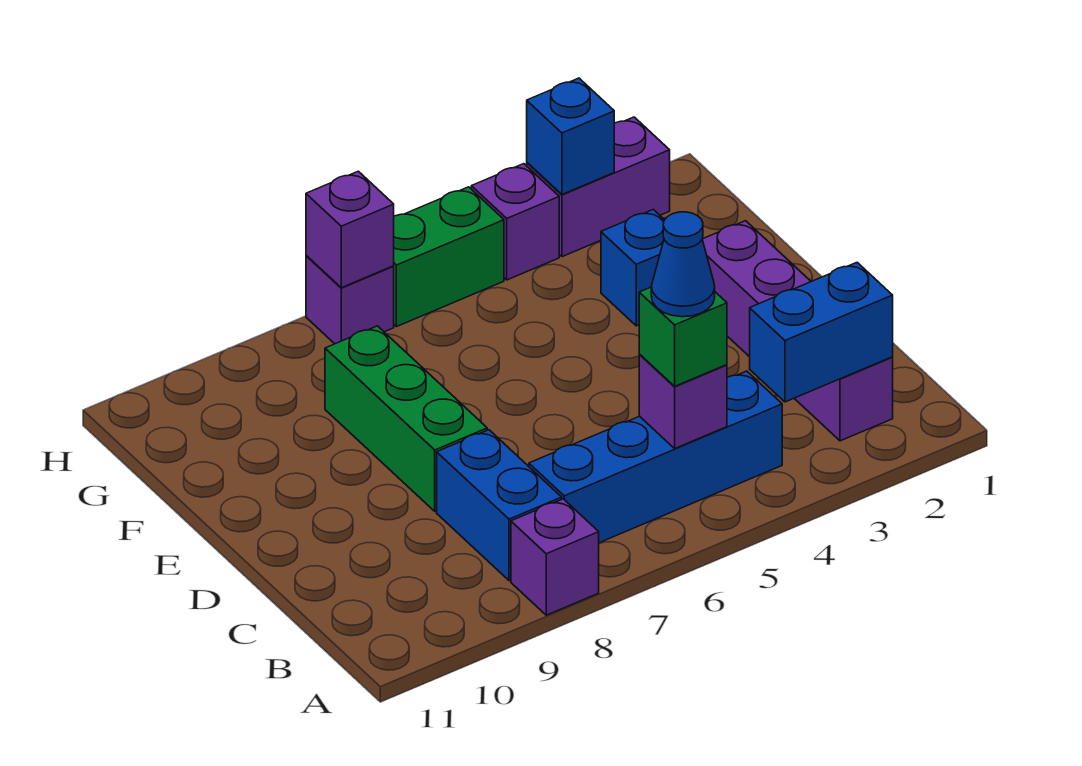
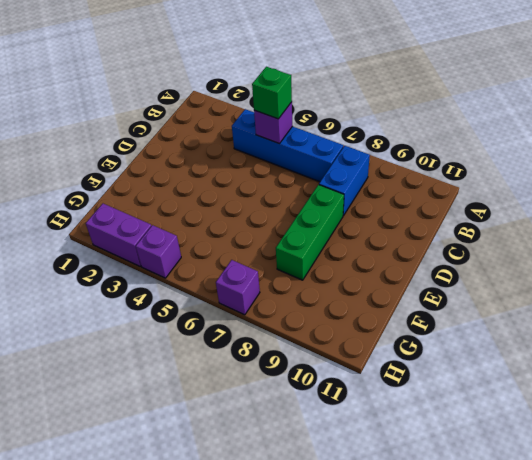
none -> purple 1x1 brick [511,499,599,615]
none -> purple 1x4 brick [702,221,893,441]
none -> blue 1x1 brick [601,209,664,326]

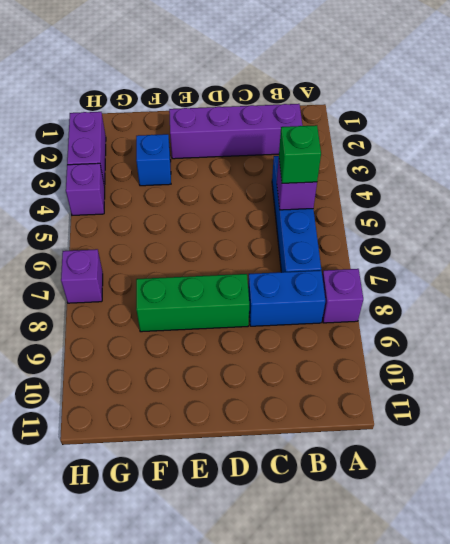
none -> green 1x2 brick [394,187,504,327]
none -> blue 1x2 brick [750,263,893,402]
none -> blue 1x1 brick [527,78,614,194]

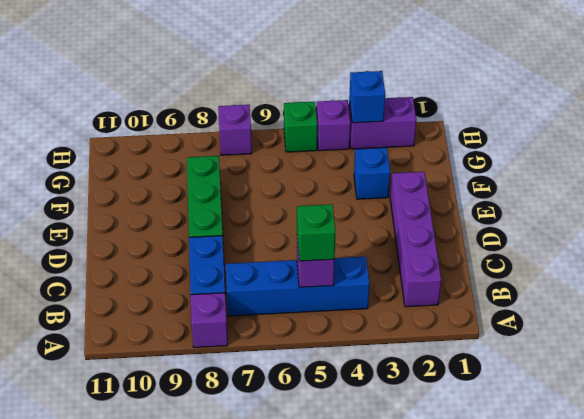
green 1x1 brick [284,102,317,152] -> green 1x2 brick [394,187,504,327]
none -> blue 1x2 brick [750,263,893,402]
none -> purple 1x1 brick [306,171,394,288]
none -> blue 1x1 cone [651,212,715,317]

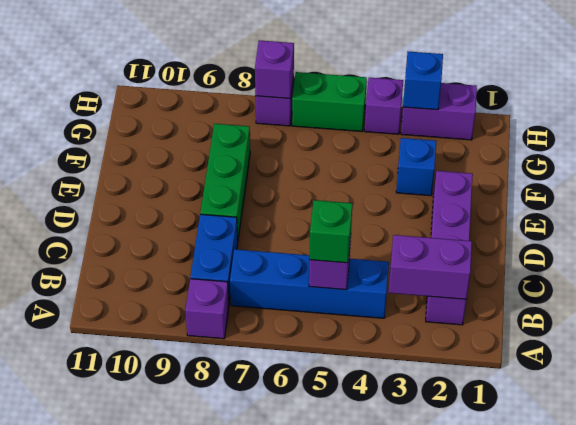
purple 1x2 brick [389,235,472,299] -> blue 1x2 brick [750,263,893,402]
none -> blue 1x1 cone [651,212,715,317]

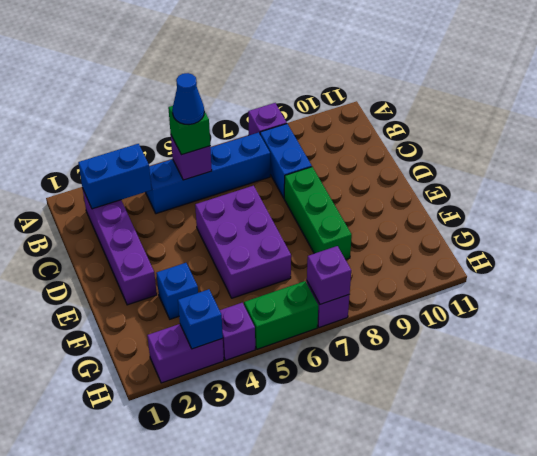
purple 2x3 brick [195,186,291,298] -> none

